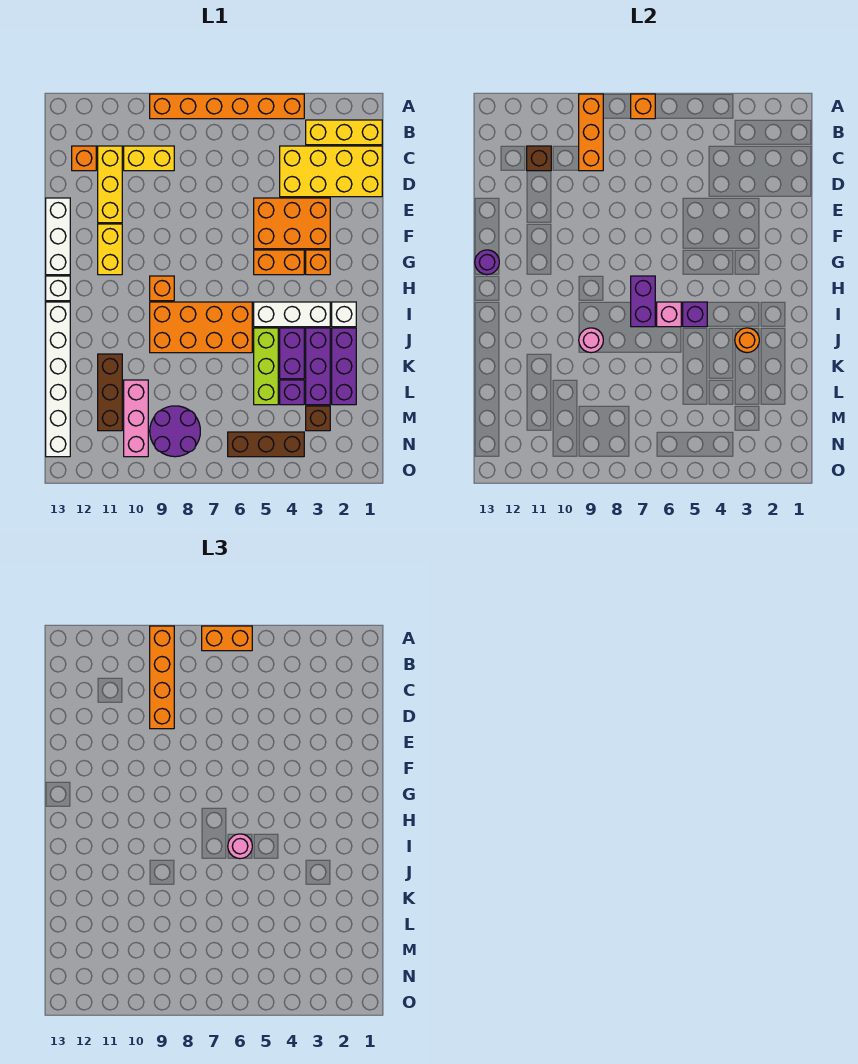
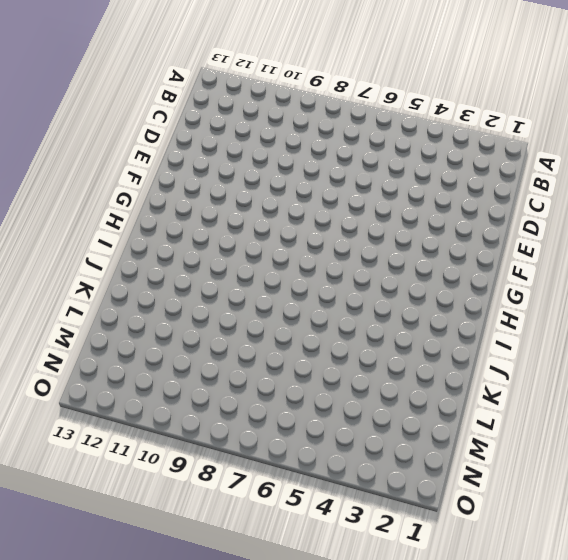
none -> orange 1x6 brick [150,94,304,119]
none -> yellow 1x3 brick [306,120,382,145]
none -> yellow 2x4 brick [280,146,382,197]
none -> yellow 1x2 brick [124,146,174,171]

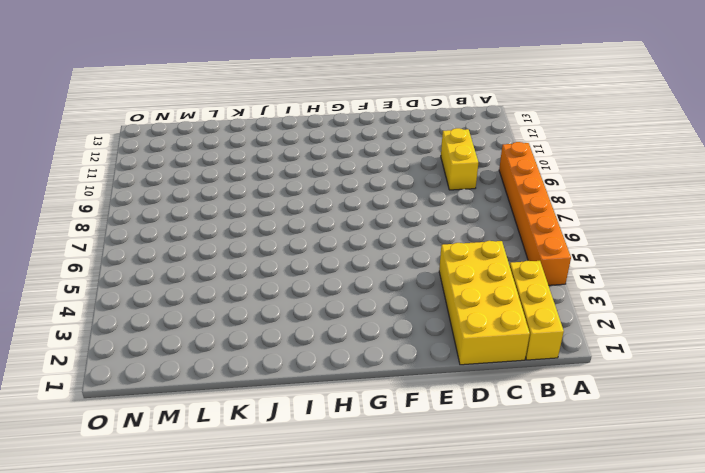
none -> yellow 1x3 brick [98,146,122,223]
none -> orange 1x1 brick [72,146,96,171]
none -> orange 2x3 brick [254,198,330,249]
none -> white 1x3 brick [46,198,70,275]

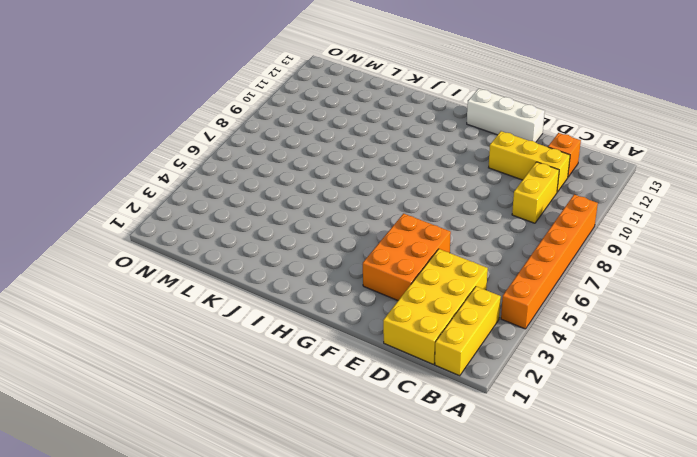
none -> yellow 1x2 brick [98,224,122,275]
none -> orange 1x1 brick [306,250,330,275]
none -> orange 1x2 brick [254,250,304,275]
none -> orange 1x1 brick [150,276,174,301]

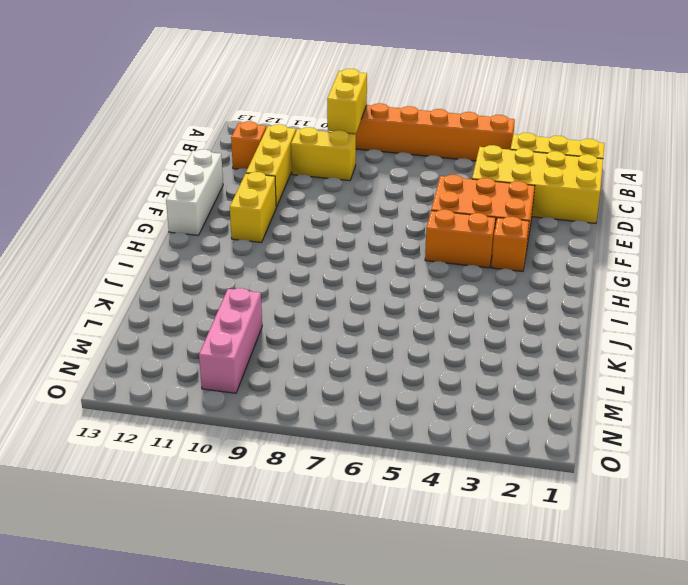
yellow 1x2 brick [327,69,367,133] -> orange 1x3 brick [579,94,603,171]
none -> orange 1x1 brick [150,276,174,301]
none -> white 1x1 brick [46,276,70,301]
none -> white 1x1 brick [332,302,356,327]
none -> white 1x3 brick [254,302,330,327]

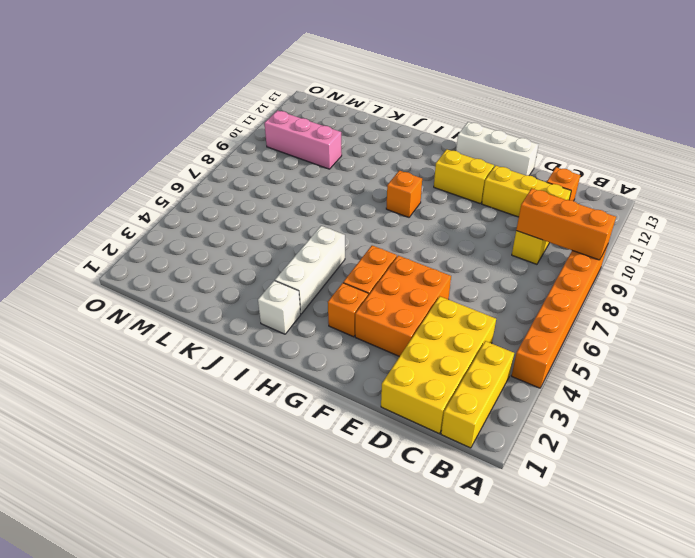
none -> white 1x1 brick [46,276,70,301]
none -> orange 2x4 brick [150,302,252,353]
none -> white 1x6 brick [46,302,70,457]
none -> purple 1x3 brick [332,328,356,405]

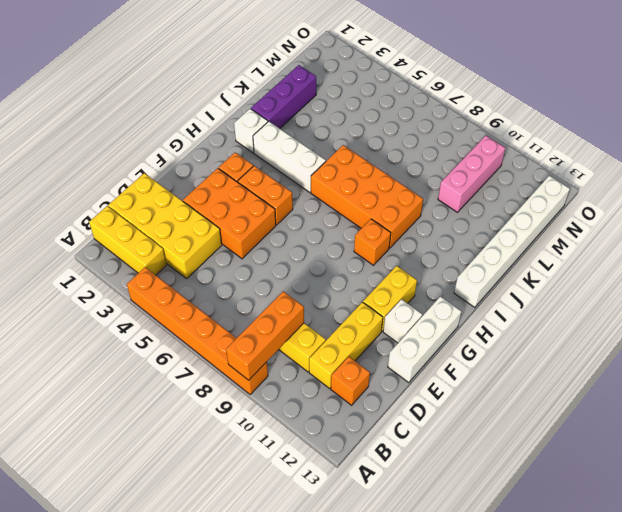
white 1x1 brick [383,299,422,343] -> white 1x1 brick moved to [46,276,70,301]
none -> purple 1x3 brick [306,328,330,405]
none -> purple 1x2 brick [280,328,304,379]
none -> lime 1x3 brick [254,328,278,405]
none -> brown 1x3 brick [98,354,122,431]

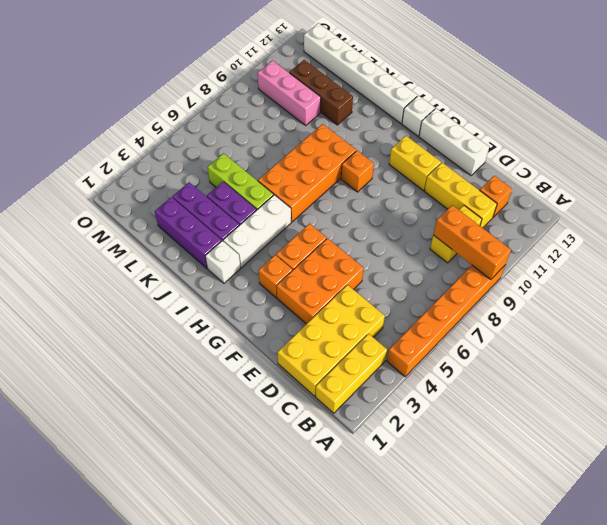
none -> purple 1x1 brick [280,380,304,405]
none -> brown 1x1 brick [306,406,330,431]
none -> purple 2x2 round brick [150,406,200,457]
none -> brown 1x3 brick [228,432,304,457]

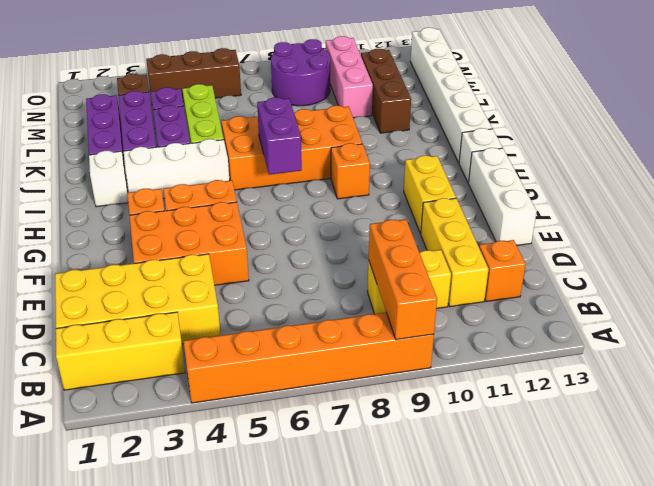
none -> orange 1x1 brick [631,94,655,119]
none -> brown 1x1 brick [527,146,551,171]
none -> purple 1x1 round brick [475,250,499,275]
none -> purple 1x1 brick [683,302,707,327]

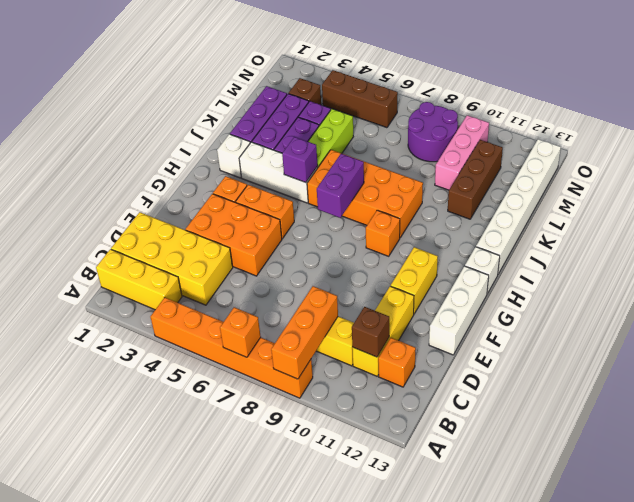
none -> purple 1x1 round brick [475,250,499,275]
none -> pink 1x1 brick [657,302,681,327]
none -> orange 1x1 round brick [735,328,759,353]
none -> pink 1x1 round brick [579,328,603,353]

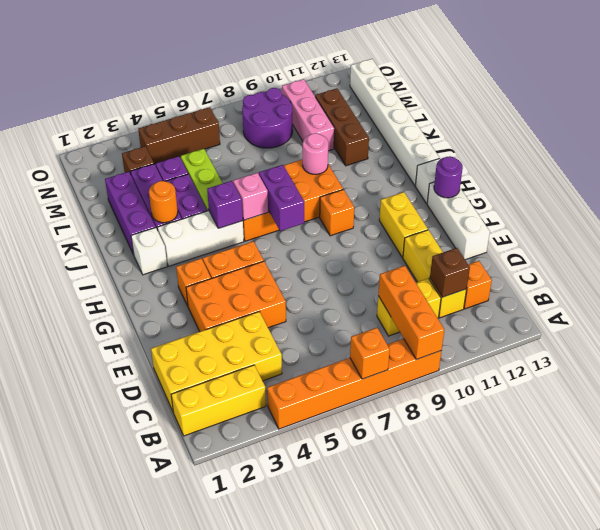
none -> orange 1x2 brick [202,626,252,651]
none -> orange 1x4 brick [150,626,174,729]
none -> pink 1x1 round brick [228,834,252,859]

